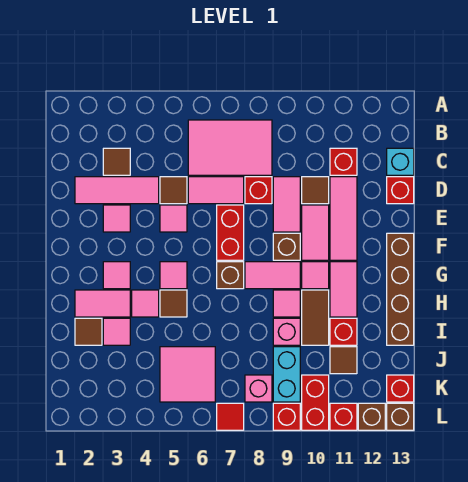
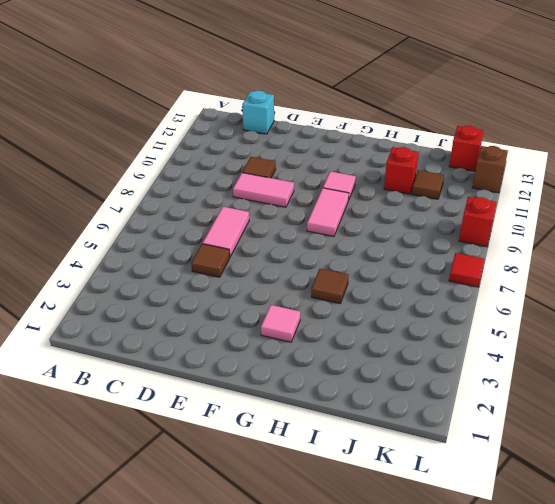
none -> pink 2x3 tile [188,120,272,175]
none -> brown 1x1 tile [103,148,130,175]
none -> red 1x1 brick [330,148,357,175]
none -> pink 1x3 tile [75,177,159,204]

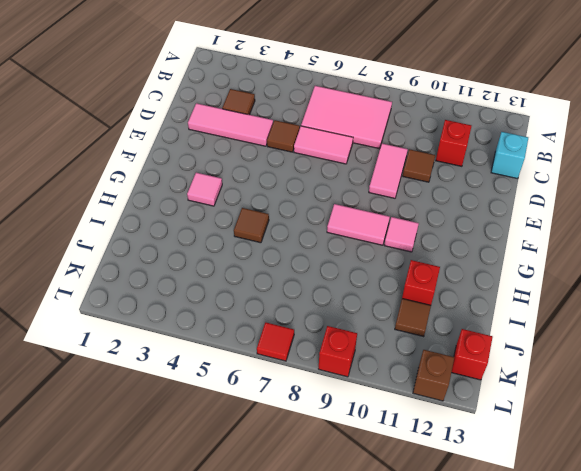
none -> red 1x1 brick [245,177,272,204]
none -> pink 1x3 tile [330,177,357,260]
none -> red 1x1 brick [387,177,414,204]
none -> pink 1x1 tile [103,205,130,232]

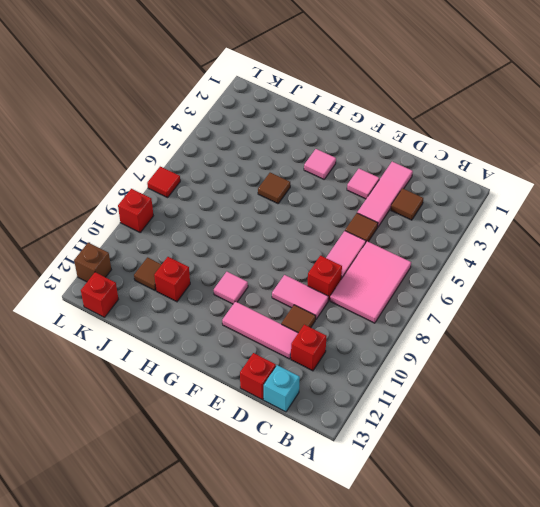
none -> pink 1x1 tile [160,205,187,232]
none -> red 1x2 brick [217,205,244,260]
none -> pink 1x2 tile [302,205,329,260]
none -> brown 1x1 brick [273,233,300,260]

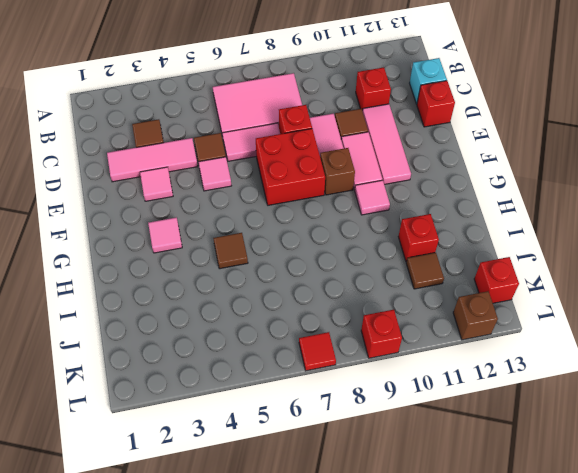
red 2x2 brick [256,129,325,205] -> red 1x2 brick [217,205,244,260]
none -> brown 1x4 brick [387,233,414,345]
none -> pink 1x1 tile [160,262,187,289]
none -> brown 1x1 brick [217,262,244,289]
none -> pink 1x2 tile [245,262,300,289]

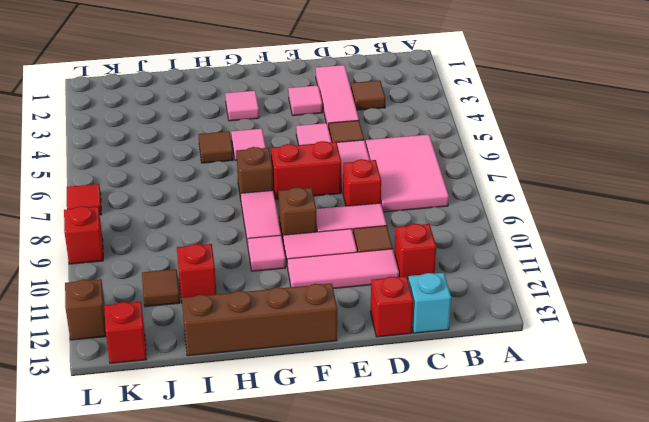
none -> pink 1x2 tile [330,262,357,317]
none -> pink 1x2 tile [75,290,130,317]
none -> pink 1x1 tile [132,290,159,317]
none -> pink 1x1 tile [273,290,300,317]

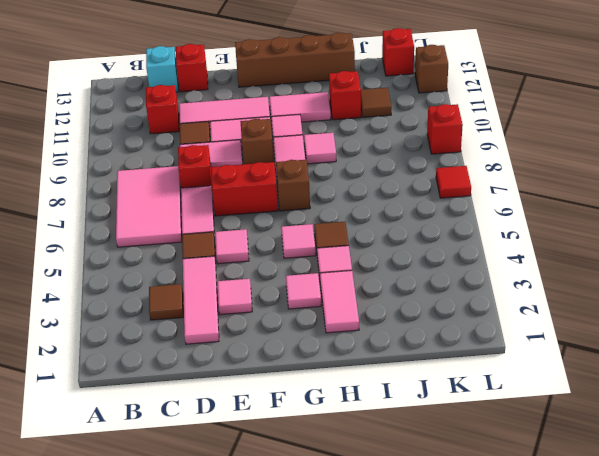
none -> brown 1x2 tile [302,290,329,345]
none -> brown 1x1 tile [75,318,102,345]
none -> pink 1x1 tile [103,318,130,345]
none -> pink 1x1 brick [273,318,300,345]

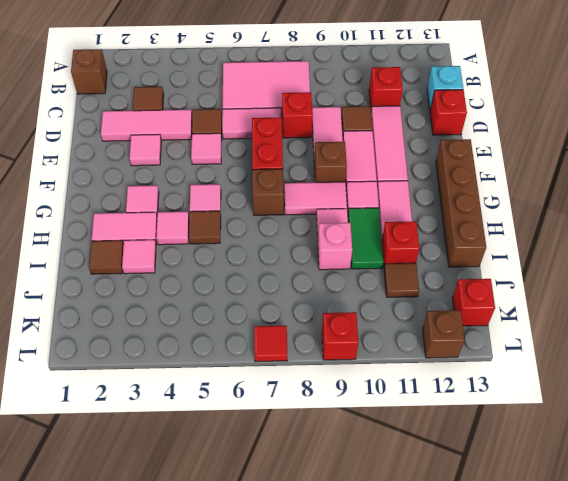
brown 1x1 brick [71,49,107,94] -> brown 1x1 brick moved to [387,403,414,430]
green 1x2 tile [348,208,384,269] -> brown 1x2 tile [302,290,329,345]
none -> pink 2x2 tile [160,347,215,402]
none -> cyan 1x2 brick [273,347,300,402]
none -> pink 1x1 brick [245,375,272,402]
none -> red 1x2 brick [302,375,329,430]

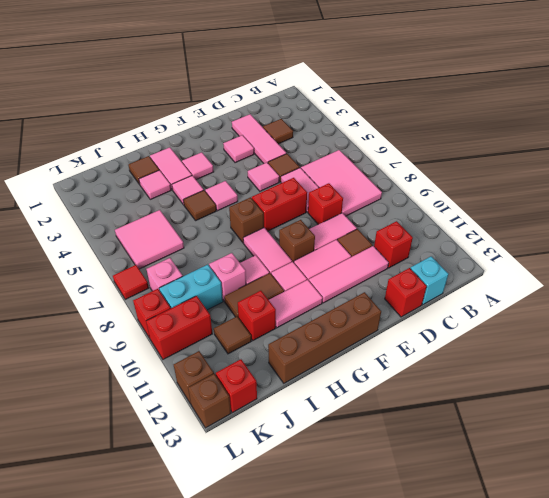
none -> red 1x1 brick [330,403,357,430]

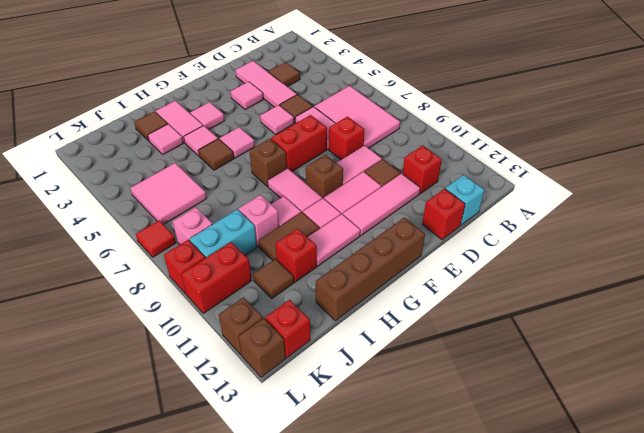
none -> red 1x1 brick [330,403,357,430]

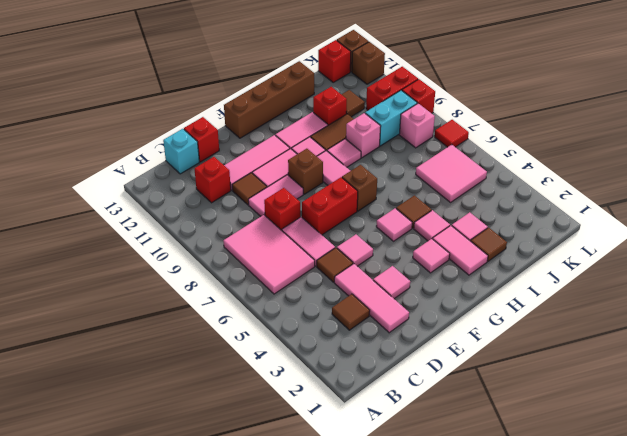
none -> red 1x1 brick [330,403,357,430]

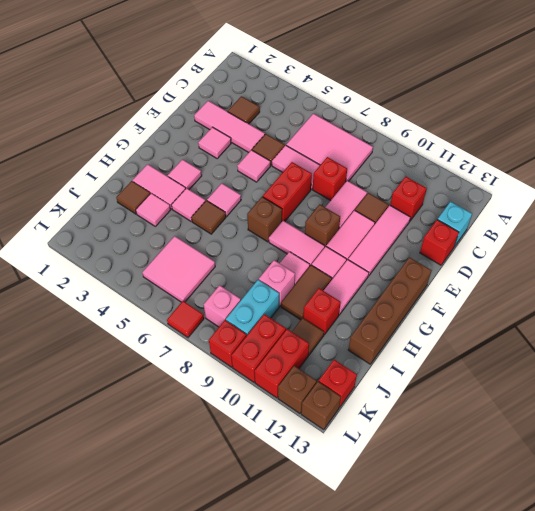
red 1x2 brick [254,329,309,398] -> red 1x1 brick [330,403,357,430]

